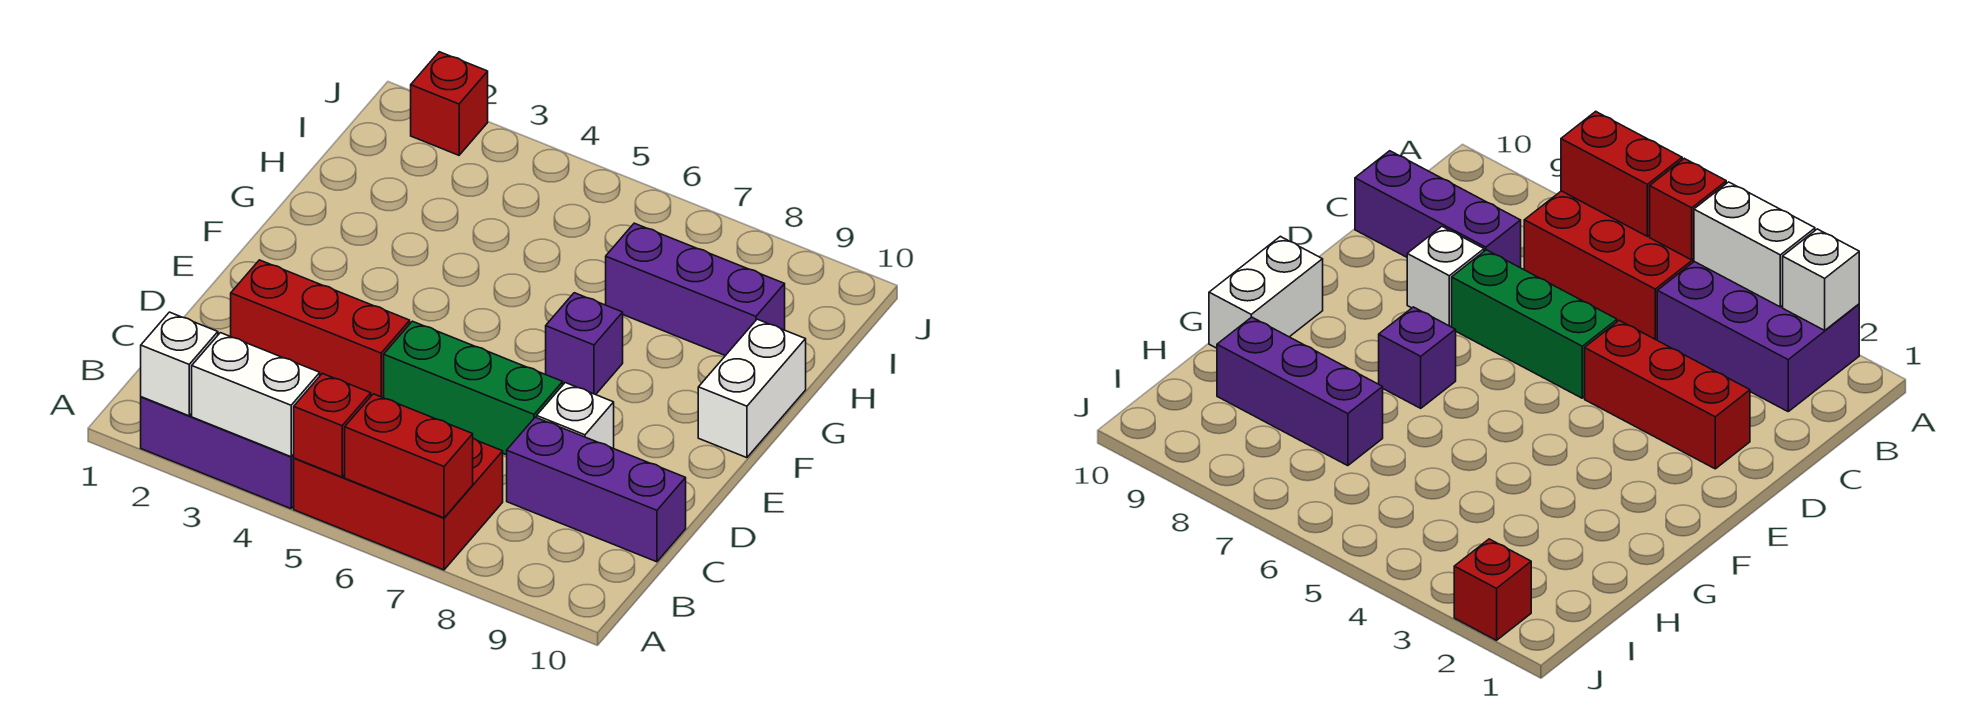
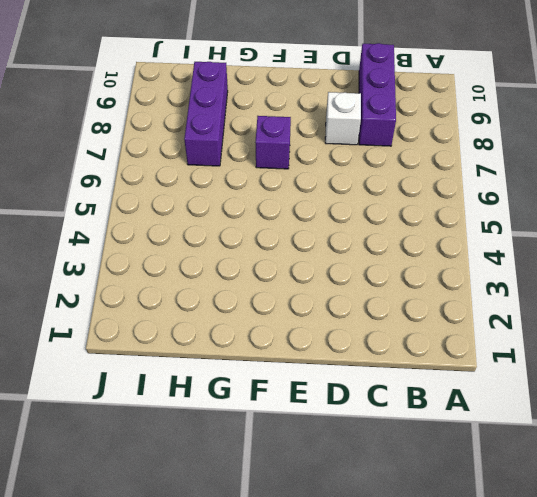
none -> purple 2x3 brick [141,397,294,509]
none -> red 2x3 brick [294,438,503,570]
none -> red 1x3 brick [231,260,410,398]

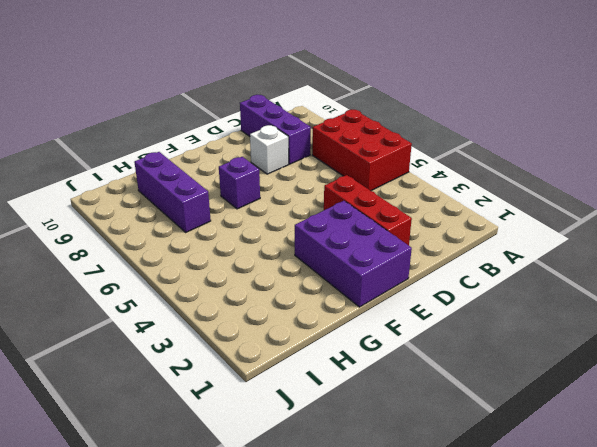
purple 2x3 brick [295,201,412,307] -> purple 2x3 brick moved to [141,397,294,509]
none -> green 1x3 brick [384,321,563,455]
none -> white 1x2 brick [698,319,806,458]
none -> red 1x1 brick [411,52,488,155]

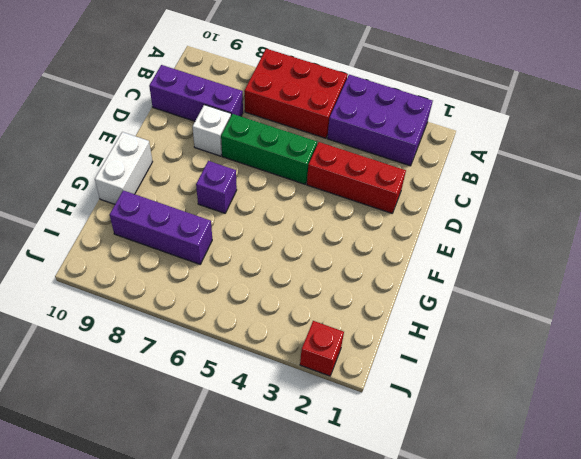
none -> white 1x1 brick [141,312,218,416]
none -> white 1x2 brick [192,333,320,457]
none -> red 1x1 brick [293,373,371,477]

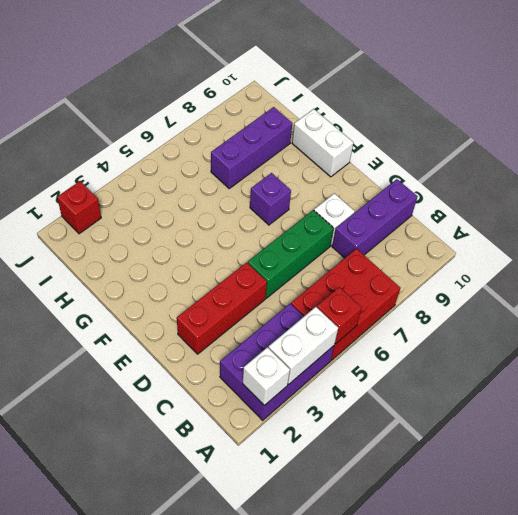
none -> red 1x2 brick [345,394,473,518]

